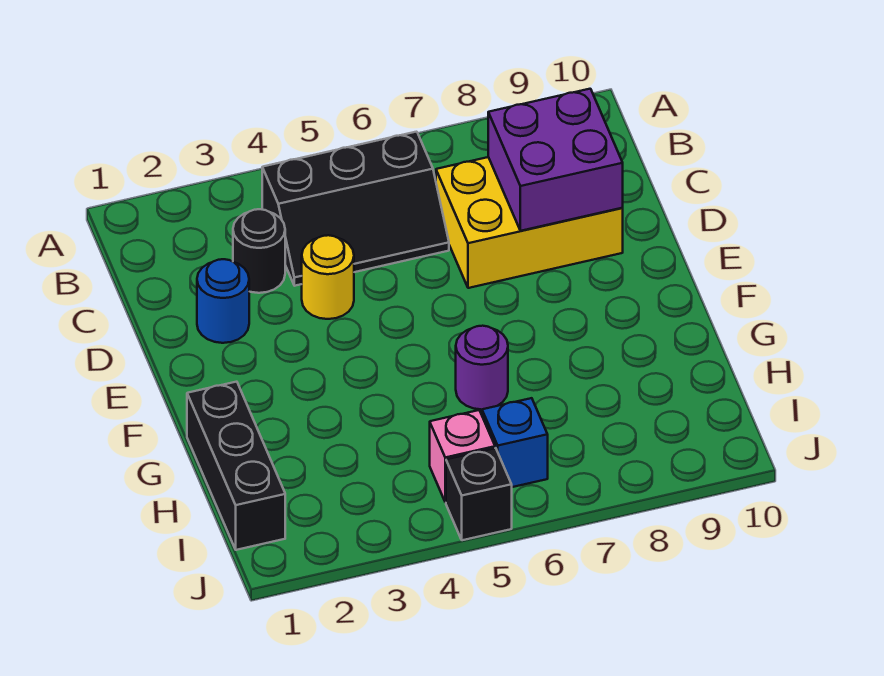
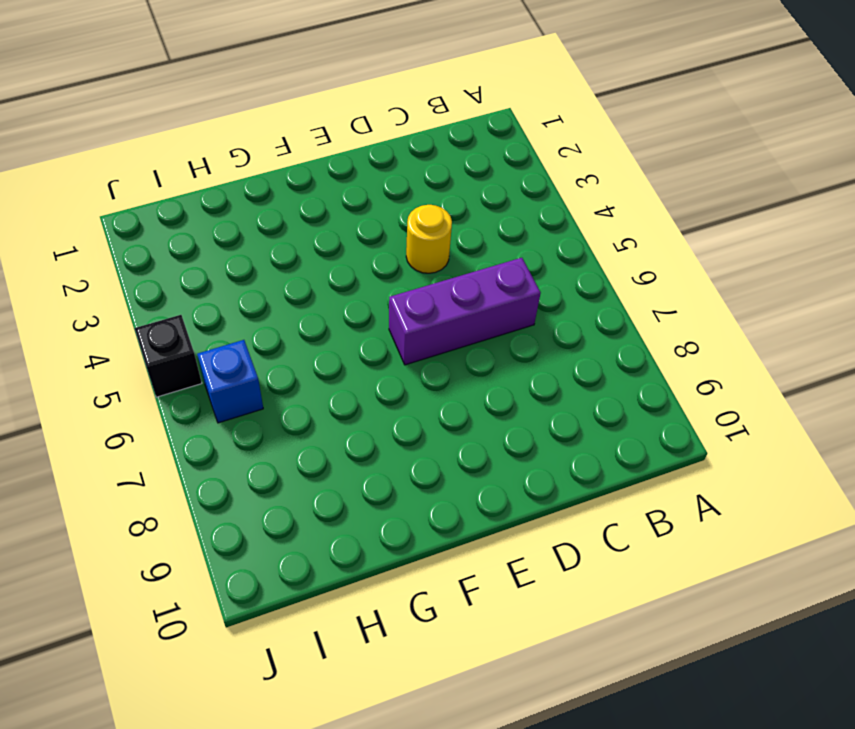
purple 1x3 brick [389,258,541,365] -> black 2x3 slope [262,132,449,286]
none -> black 1x1 round brick [233,209,285,293]
none -> yellow 2x3 brick [436,157,623,288]

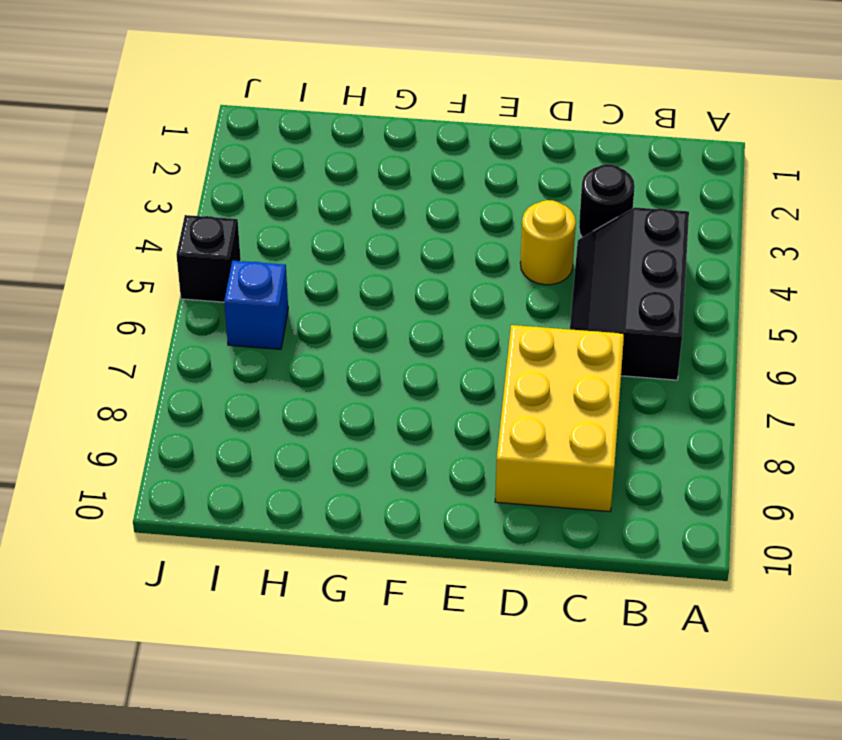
none -> blue 1x1 round brick [197,259,249,343]
none -> black 1x3 brick [187,382,285,550]

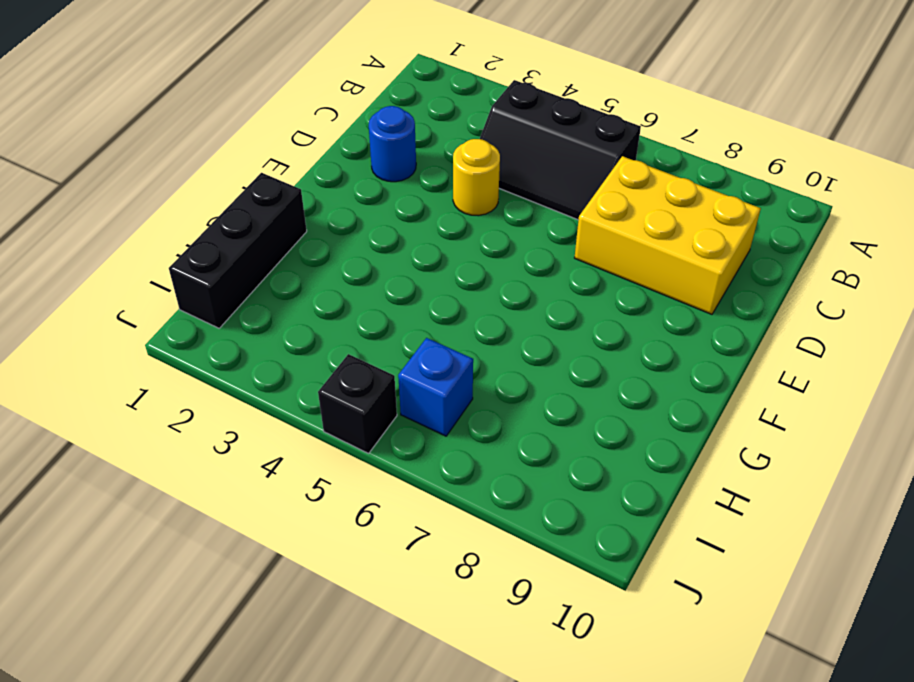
none -> black 1x1 round brick [233,209,285,293]
none -> purple 1x1 round brick [456,326,508,410]

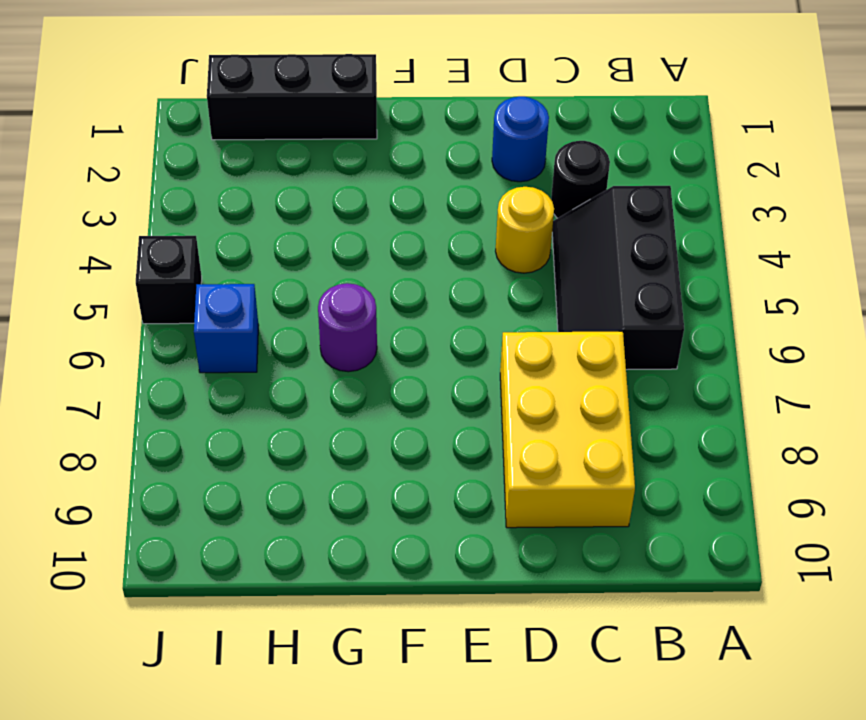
none -> pink 1x1 brick [430,410,495,502]
none -> purple 2x2 brick [488,89,623,231]

